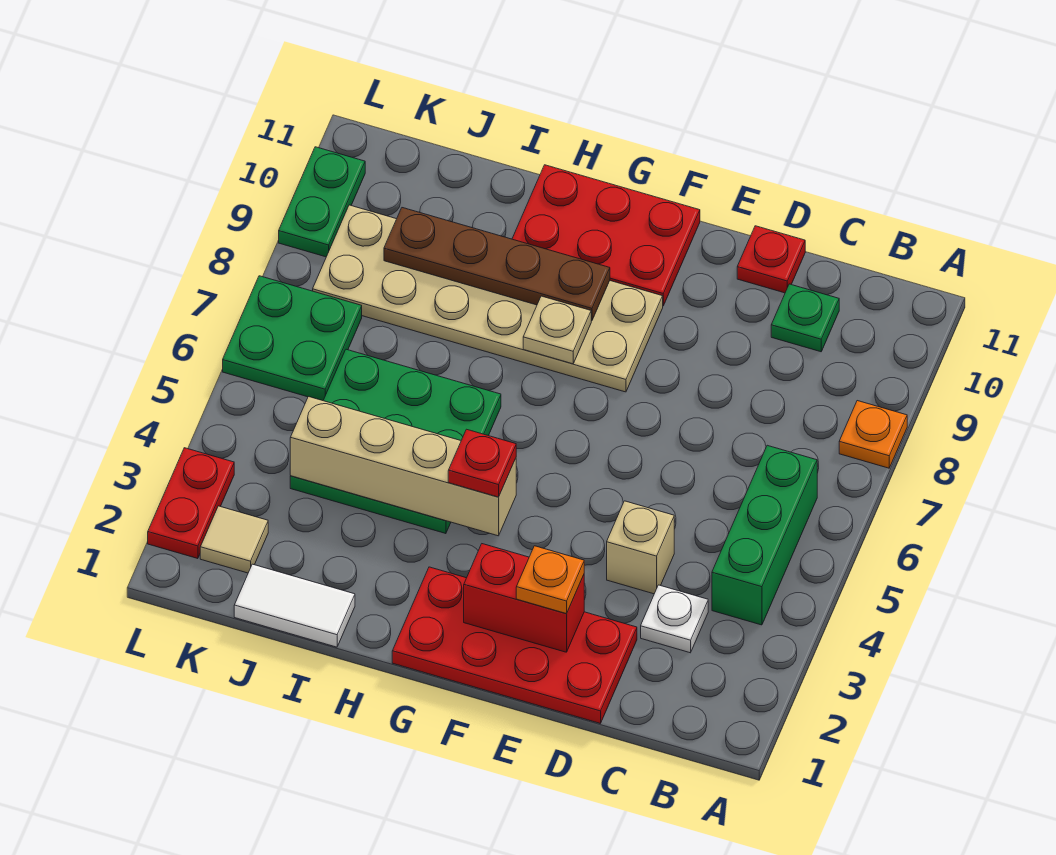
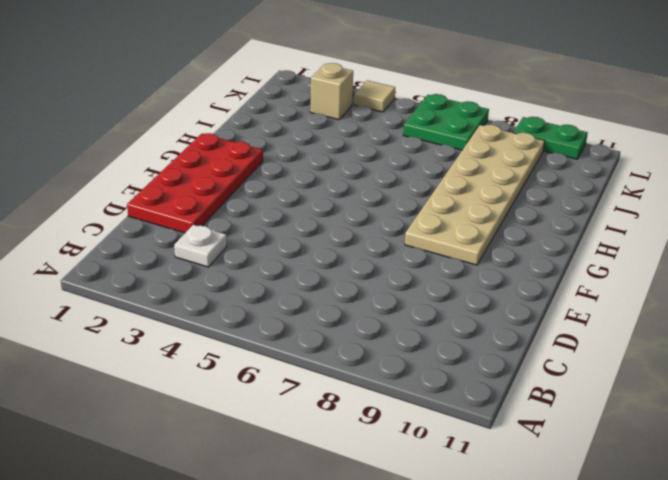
tan 1x1 brick [310,63,353,120] -> tan 1x1 brick moved to [607,501,674,594]
tan 1x1 tile [354,80,395,112] -> tan 1x1 tile moved to [200,506,268,573]
none -> orange 1x1 plate [839,401,907,468]
none -> green 1x3 brick [712,445,817,625]
none -> green 1x1 plate [771,284,839,352]

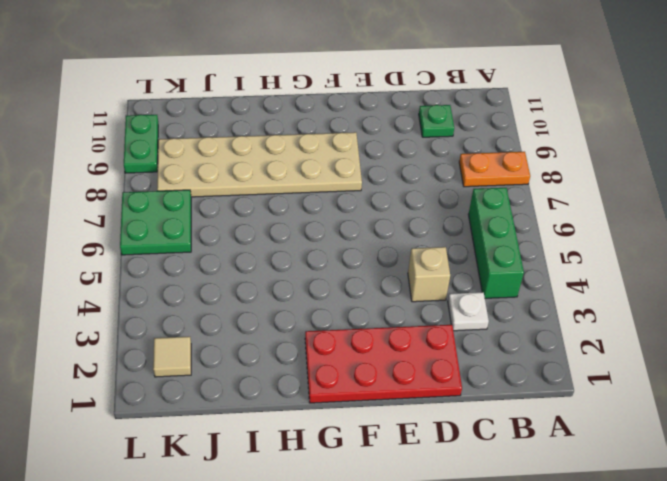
orange 1x2 plate [459,152,530,187] -> orange 1x1 plate [839,401,907,468]
none -> red 1x1 plate [737,226,805,293]
none -> red 2x3 plate [512,165,700,306]
none -> green 3x3 plate [290,349,501,534]

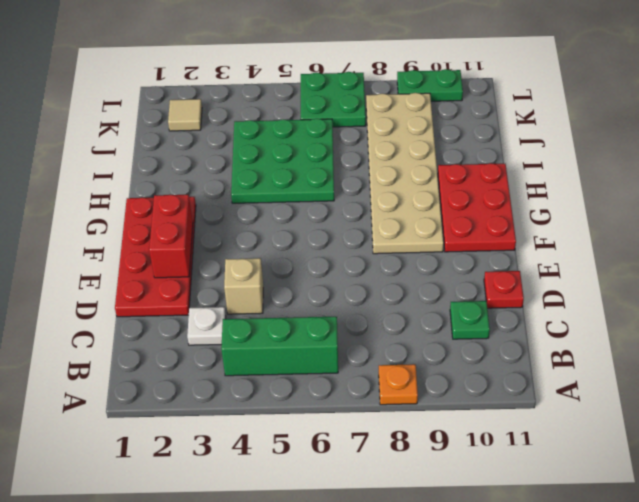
none -> white 1x2 tile [234,564,355,647]
none -> red 1x2 plate [148,448,234,559]
none -> tan 1x4 brick [290,397,516,536]

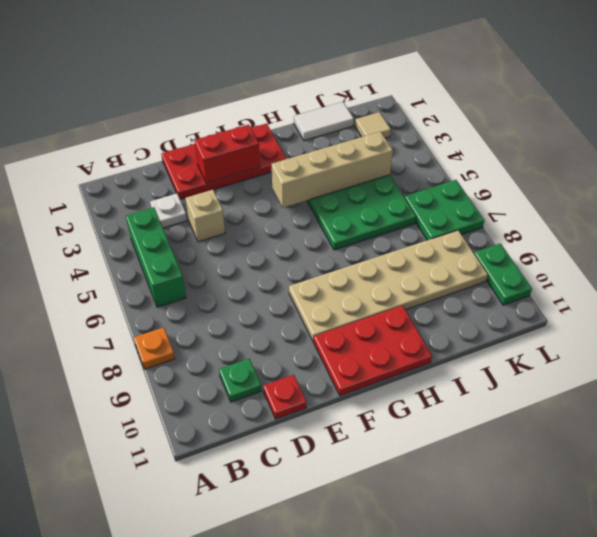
none -> red 1x2 plate [148,448,234,559]
none -> tan 1x1 plate [523,296,591,364]
none -> brown 1x4 plate [384,208,610,321]

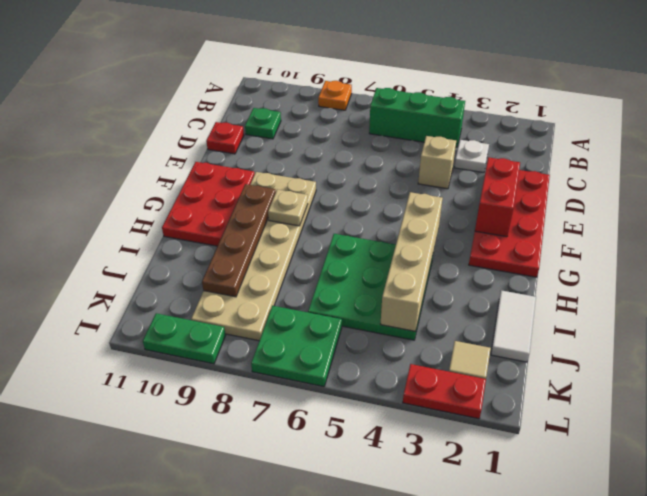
none -> orange 1x1 plate [516,546,584,614]
none -> red 1x1 plate [448,429,516,497]

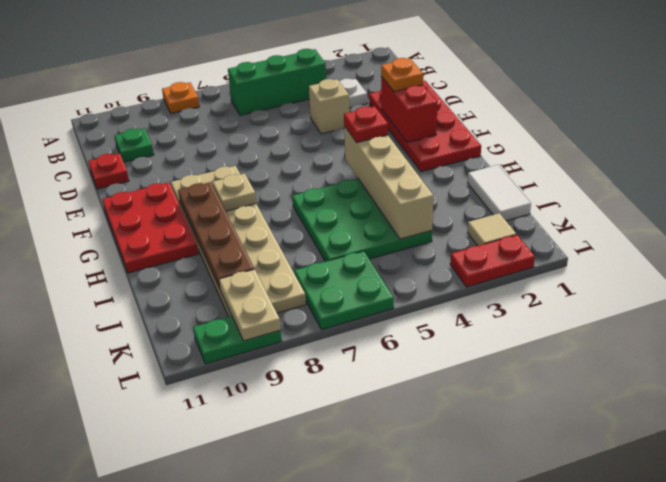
tan 1x2 plate [219,269,281,341] -> none

